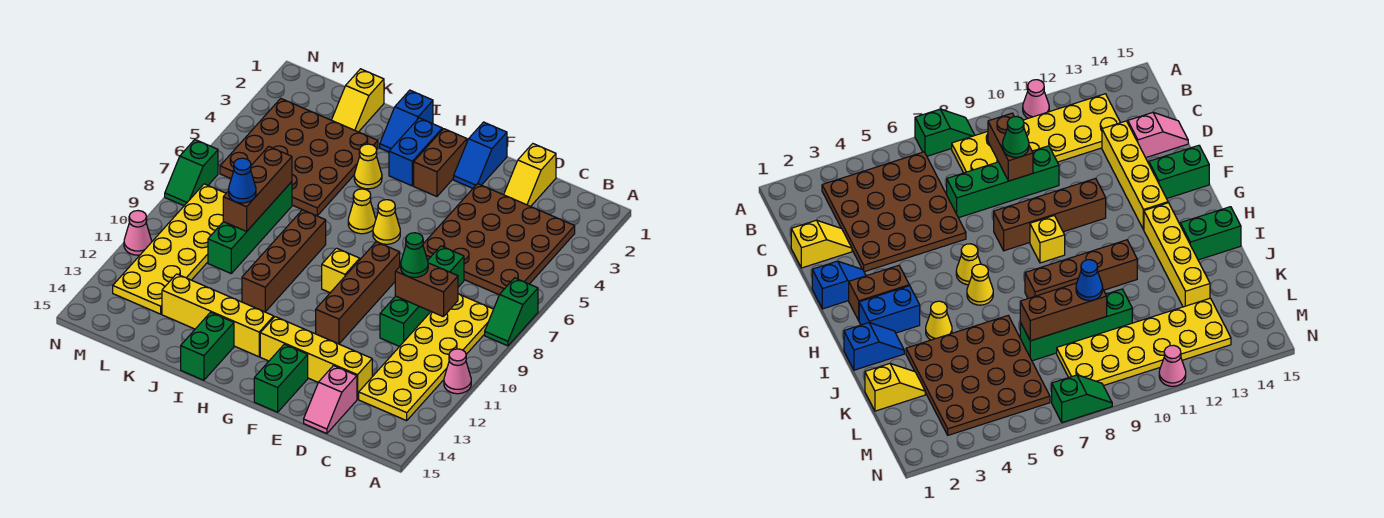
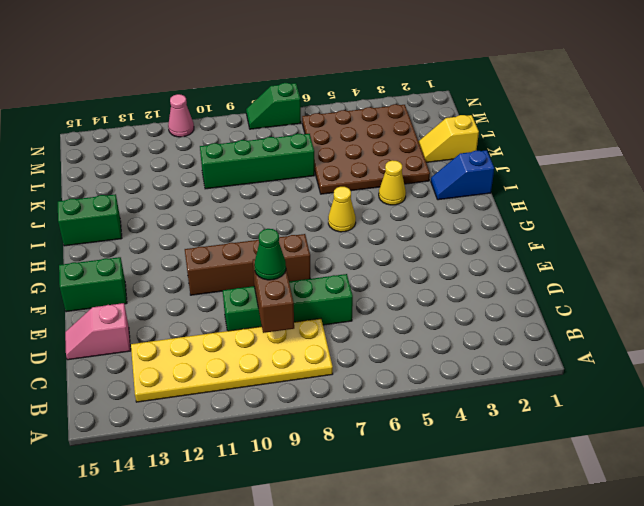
none -> green 1x2 slope [485,278,538,346]
none -> pink 1x1 cone [444,349,471,394]
none -> brown 4x4 plate [423,184,575,295]
none -> yellow 1x2 slope [504,144,556,206]

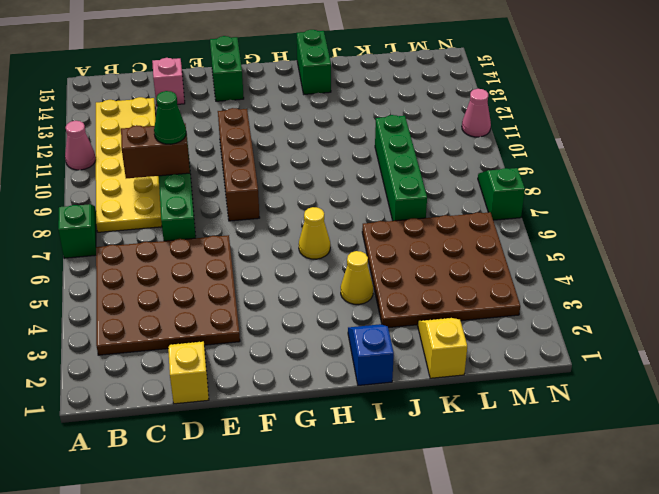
none -> yellow 1x4 brick [260,317,372,399]
none -> blue 1x2 slope [454,122,507,188]
none -> brown 1x2 brick [414,129,467,196]
none -> yellow 1x1 cone [373,200,400,244]

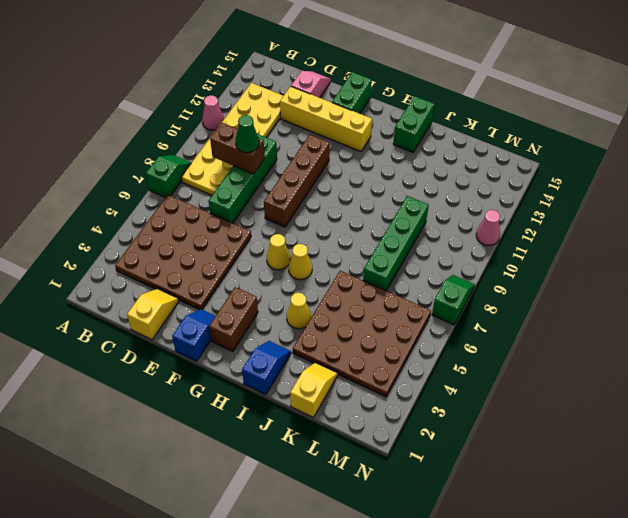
none -> yellow 1x1 brick [322,248,360,293]
none -> blue 1x2 brick [389,118,442,186]
none -> yellow 1x4 brick [162,274,274,357]
none -> brown 1x4 brick [242,210,326,312]

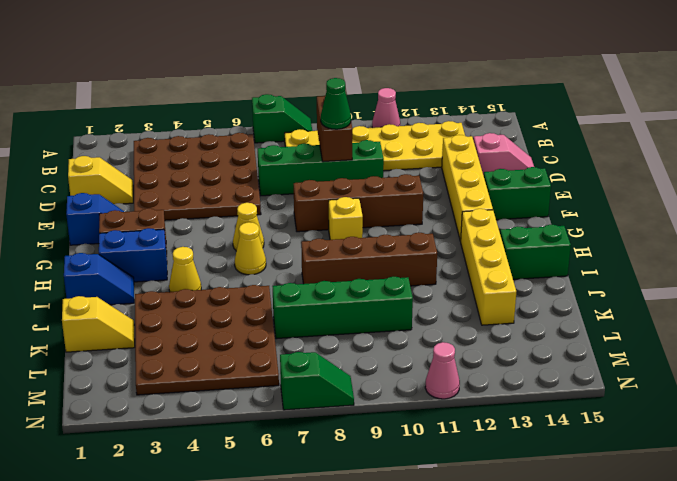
none -> yellow 2x6 plate [113,184,226,314]
none -> brown 1x3 brick [223,146,292,232]
none -> blue 1x1 cone [229,158,256,203]

